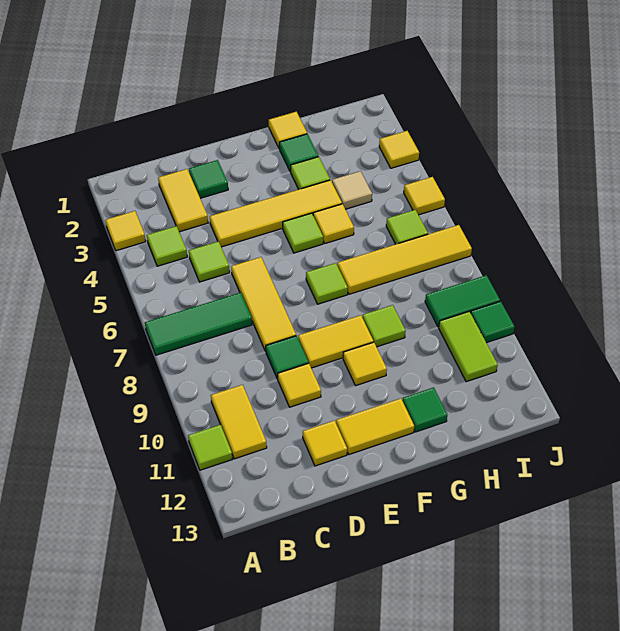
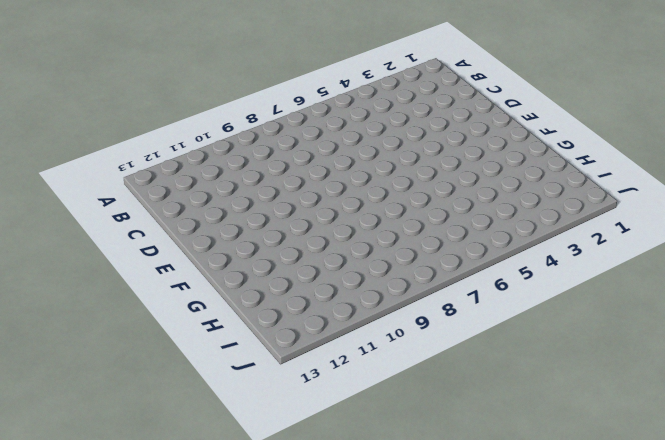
none -> yellow 1x1 tile [105,211,146,251]
none -> green 1x3 tile [145,293,252,355]
none -> lime 1x1 tile [188,425,232,470]
none -> lime 1x1 tile [147,226,187,266]

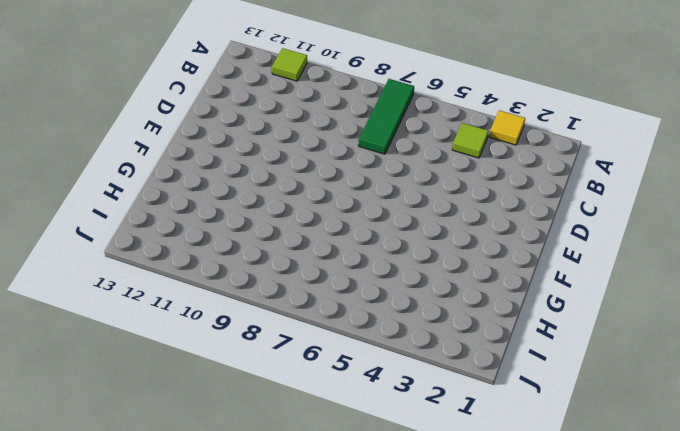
none -> yellow 1x2 tile [211,385,267,459]
none -> yellow 1x2 tile [158,169,208,232]
none -> lime 1x1 tile [189,241,230,282]
none -> green 1x1 tile [189,160,228,198]

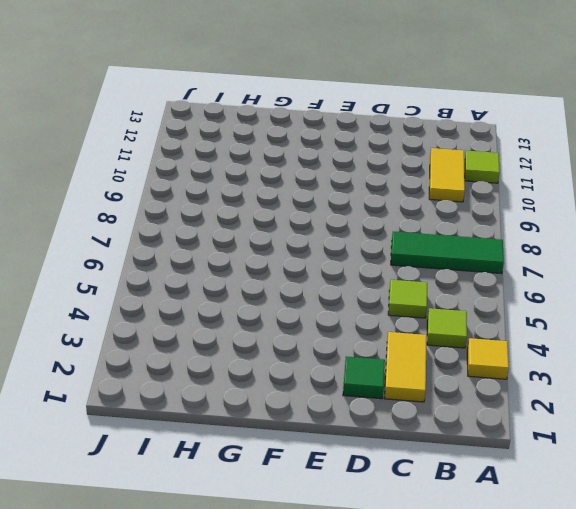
none -> yellow 1x4 tile [210,180,342,247]
none -> yellow 1x3 tile [231,257,296,351]
none -> green 1x1 tile [266,336,308,379]
none -> yellow 1x1 tile [278,363,321,407]

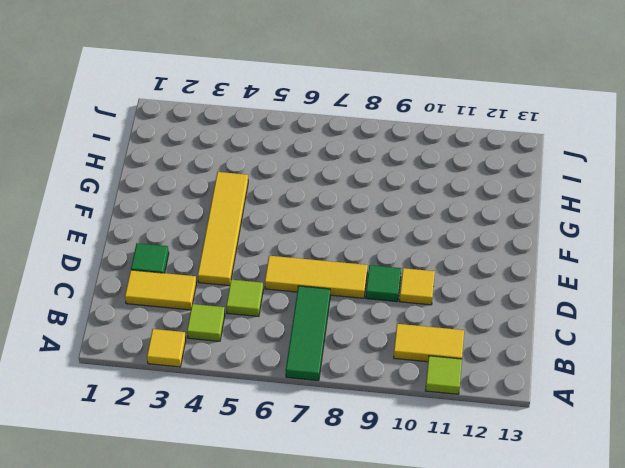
none -> yellow 1x1 tile [303,420,347,466]
none -> yellow 1x2 tile [298,315,373,368]
none -> yellow 1x2 tile [336,398,414,454]
none -> lime 1x1 tile [283,213,323,253]

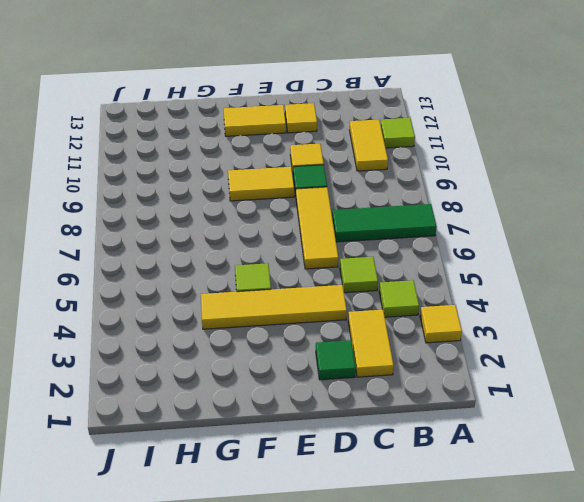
none -> lime 1x1 tile [306,263,348,304]
none -> yellow 1x1 tile [343,342,387,386]
none -> yellow 1x1 tile [269,112,307,149]
none -> green 1x1 tile [279,134,318,172]

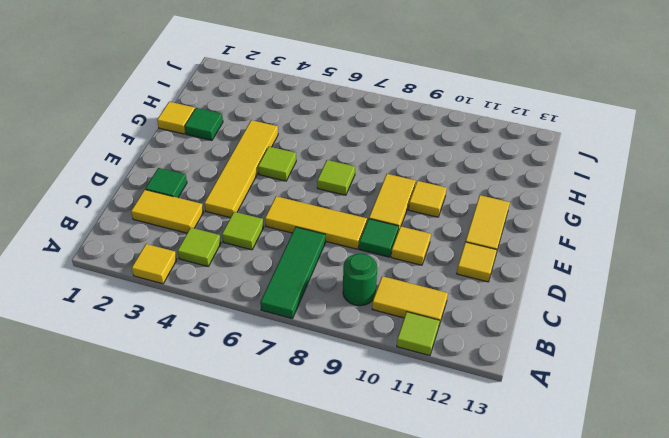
green 1x1 round brick [343,254,377,306] -> none
none -> lime 1x1 tile [290,157,330,189]
none -> yellow 1x1 tile [313,204,354,243]
none -> yellow 1x4 tile [337,225,472,294]
none -> lime 1x1 tile [362,305,405,347]

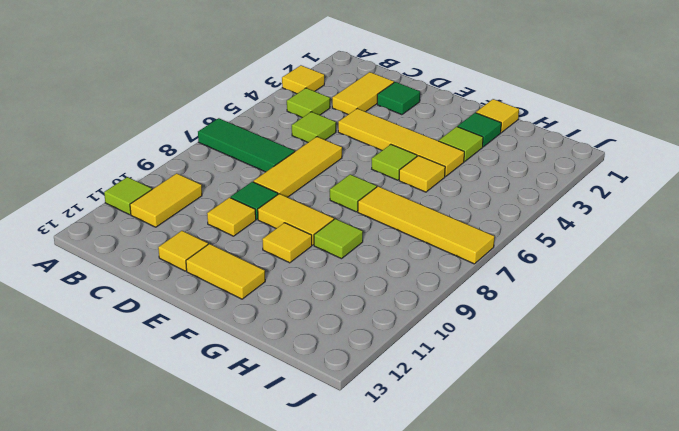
none -> green 1x1 tile [402,387,447,432]
none -> tan 1x1 tile [332,171,372,209]
none -> lime 1x1 tile [386,210,428,244]
none -> green 1x2 tile [425,275,500,327]

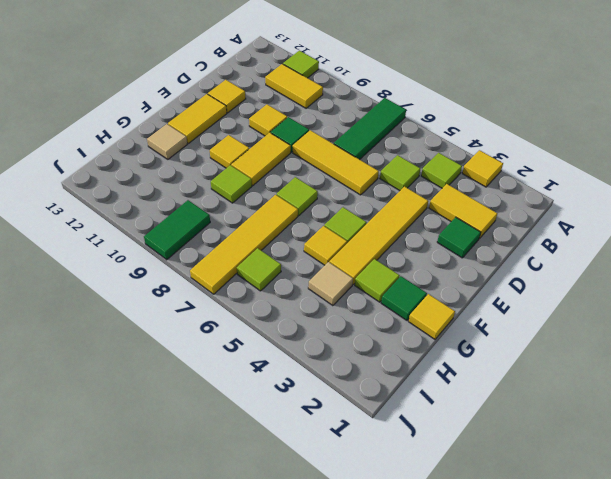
tan 1x1 tile [147,124,187,159] -> green 1x1 tile [402,387,447,432]
none -> lime 1x2 tile [439,311,498,382]
none -> yellow 1x1 tile [379,131,419,168]
none -> yellow 1x1 tile [404,177,445,215]
none -> green 1x1 tile [471,301,515,343]

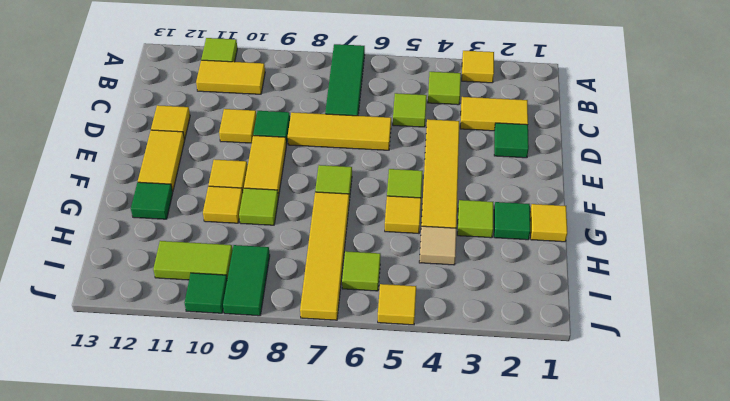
yellow 1x1 tile [203,186,243,223] -> yellow 1x1 tile moved to [379,131,419,168]

